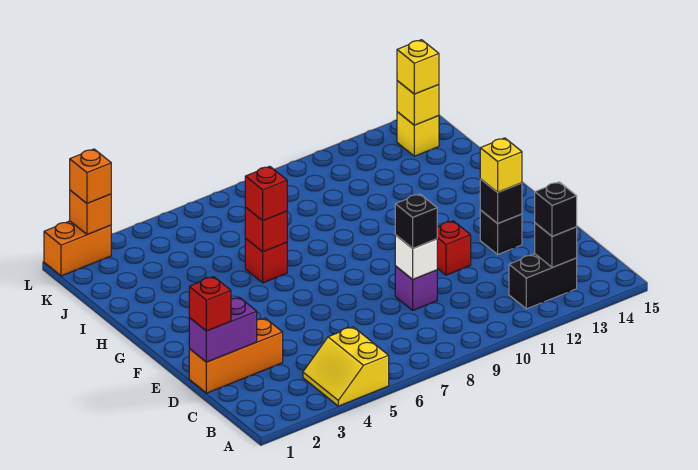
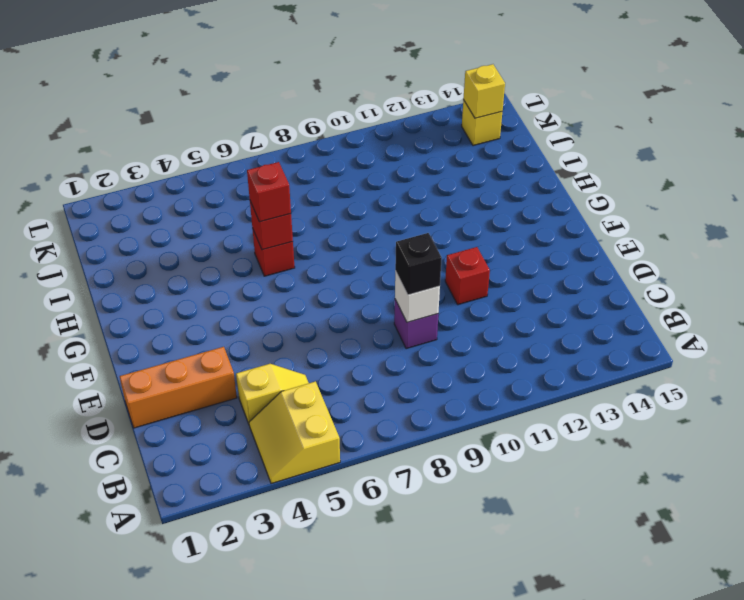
yellow 1x2 slope [236,364,309,424] -> none
none -> black 1x2 brick [509,254,577,309]
none -> black 1x1 brick [480,210,522,254]
none -> orange 1x2 brick [44,221,111,276]

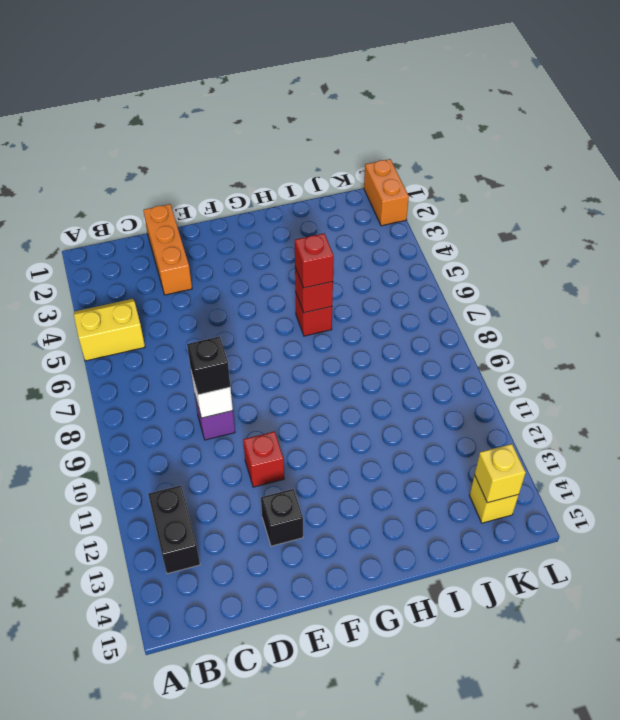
none -> black 1x1 brick [535,223,577,268]
none -> purple 1x2 brick [189,297,257,362]
none -> black 1x1 brick [480,179,522,223]

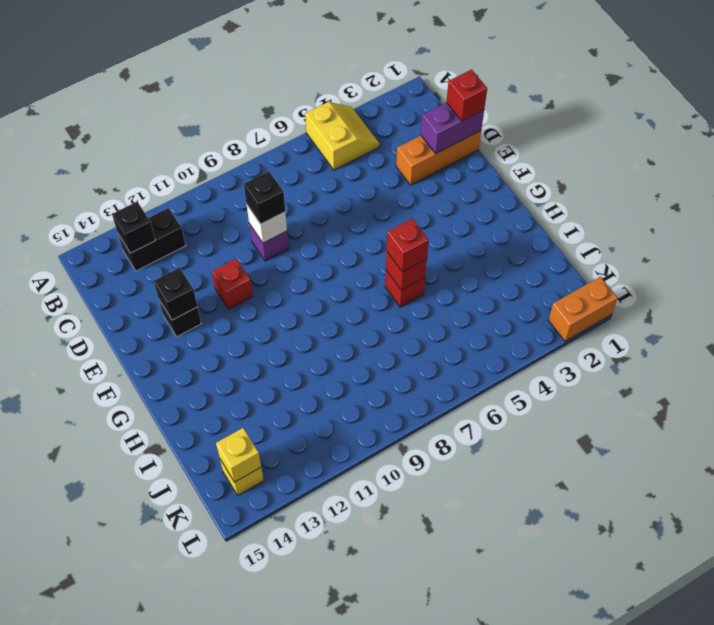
none -> orange 1x1 brick [70,190,111,235]
none -> black 1x1 brick [535,182,577,236]
none -> yellow 1x1 brick [480,138,522,192]

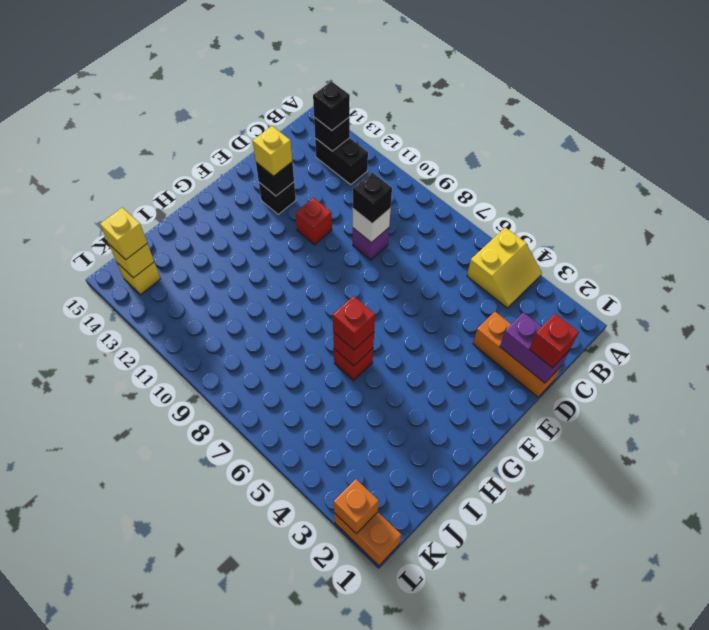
none -> orange 1x1 brick [70,149,111,203]

